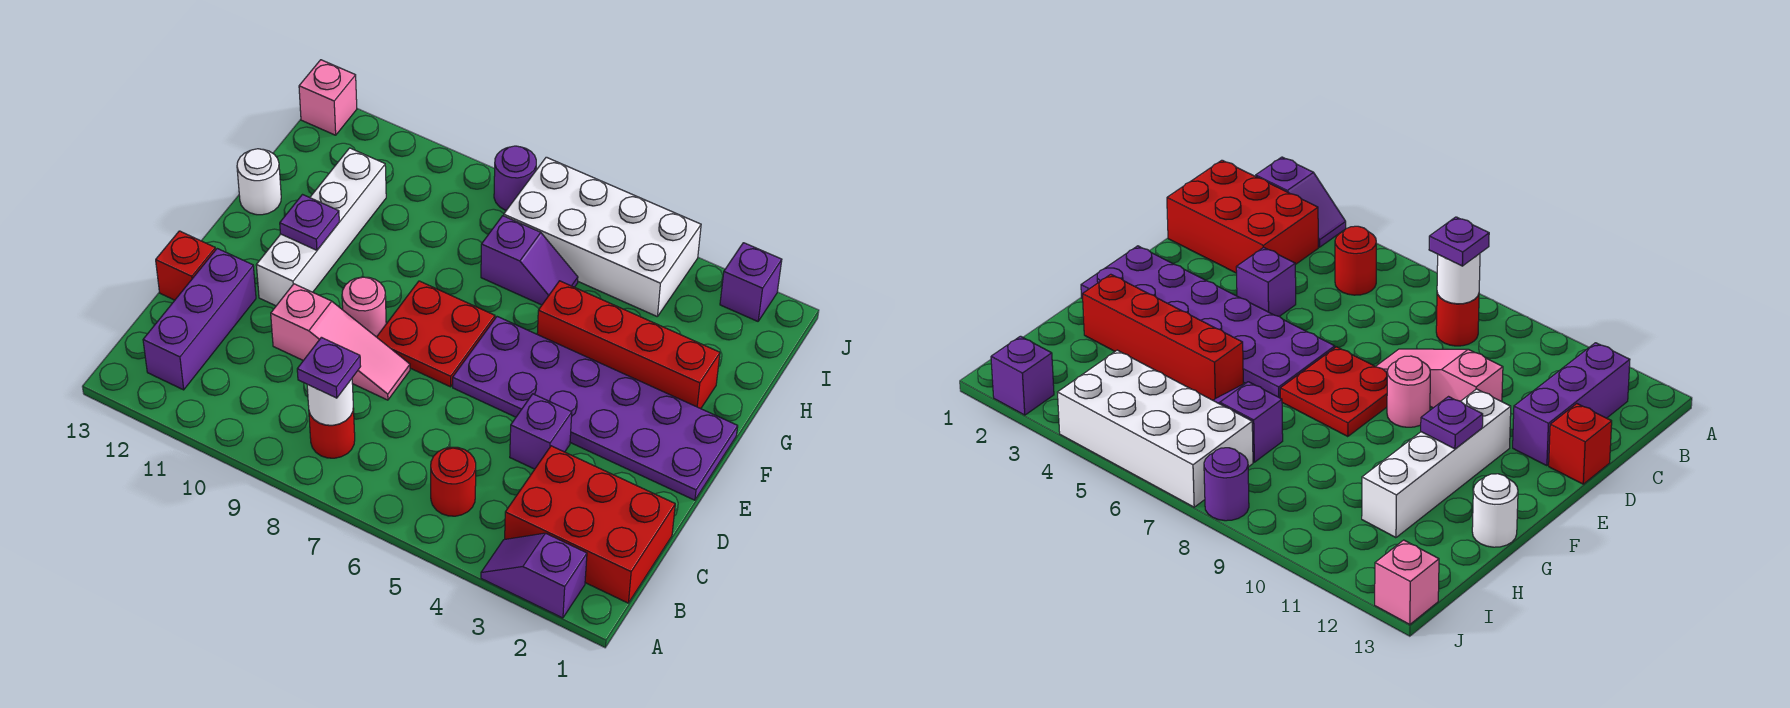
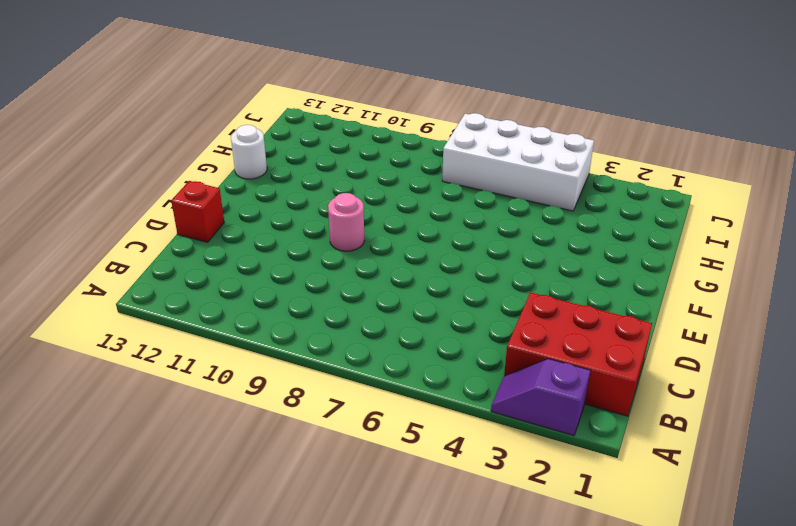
none -> red 1x1 round brick [431,447,476,516]
none -> red 1x1 round brick [309,408,355,458]
none -> purple 1x3 brick [143,249,256,390]

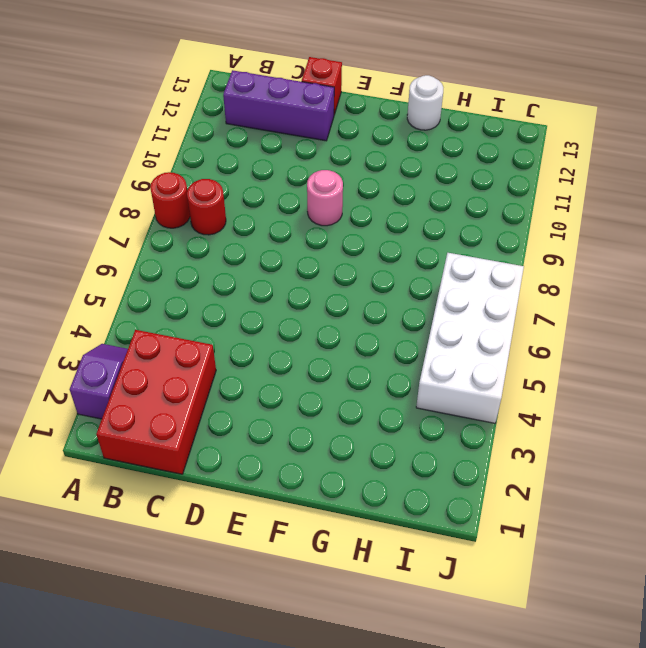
red 1x1 round brick [150,172,190,228] -> red 1x1 round brick moved to [431,447,476,516]
none -> purple 1x1 brick [510,394,572,469]
none -> pink 1x3 slope [271,284,410,400]
none -> purple 2x6 plate [453,317,738,500]

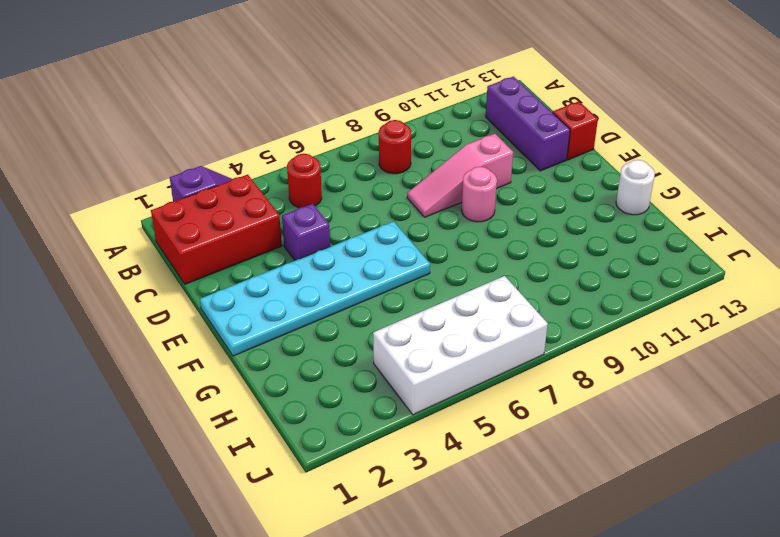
cyan 2x6 plate [200,221,430,356] -> purple 2x6 plate [453,317,738,500]
none -> red 2x2 plate [377,281,495,387]
none -> white 1x4 brick [256,148,386,306]
none -> red 1x4 brick [537,281,720,409]

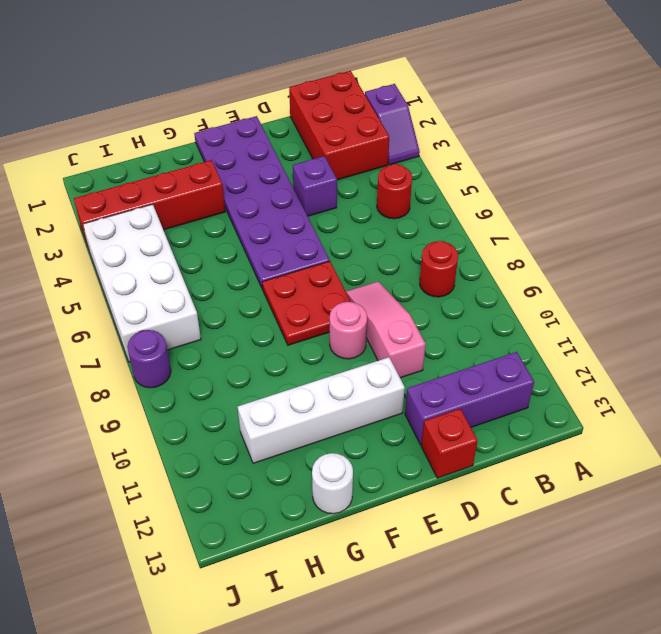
red 1x4 brick [74,160,225,246] -> red 1x4 brick turned to [537,281,720,409]
none -> purple 1x2 slope [481,216,578,305]
none -> purple 1x1 brick [720,243,782,321]
none -> pink 1x1 brick [299,60,357,135]

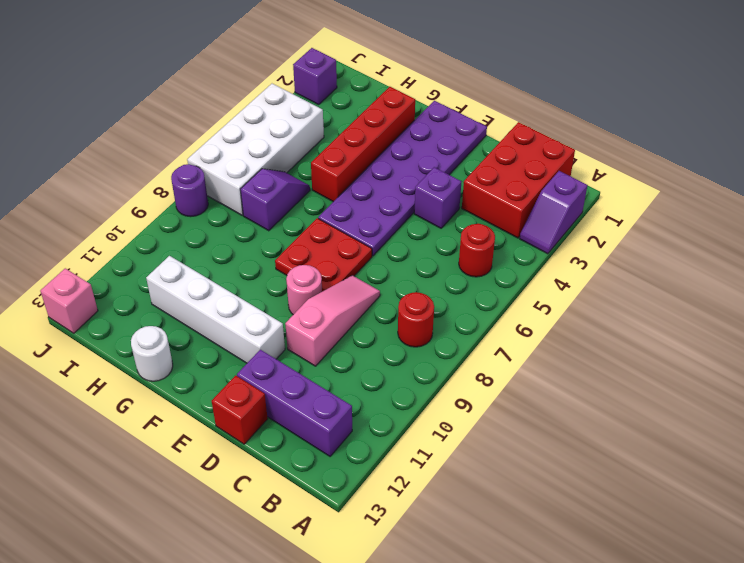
none -> white 1x1 round brick [307,379,353,425]
none -> purple 1x1 plate [280,195,339,250]
none -> purple 1x1 plate [297,337,361,398]

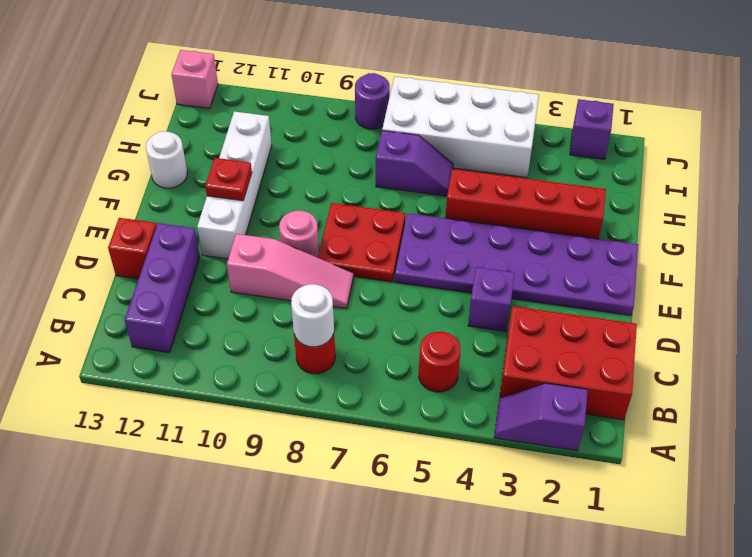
red 1x1 plate [205,158,252,201] -> purple 1x1 plate [280,195,339,250]
none -> purple 1x1 plate [297,337,361,398]

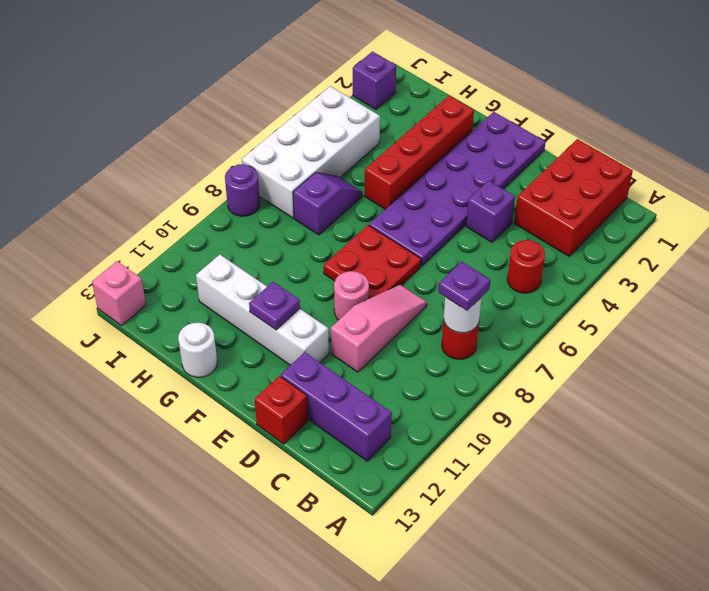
none -> purple 1x2 slope [481,533,587,618]

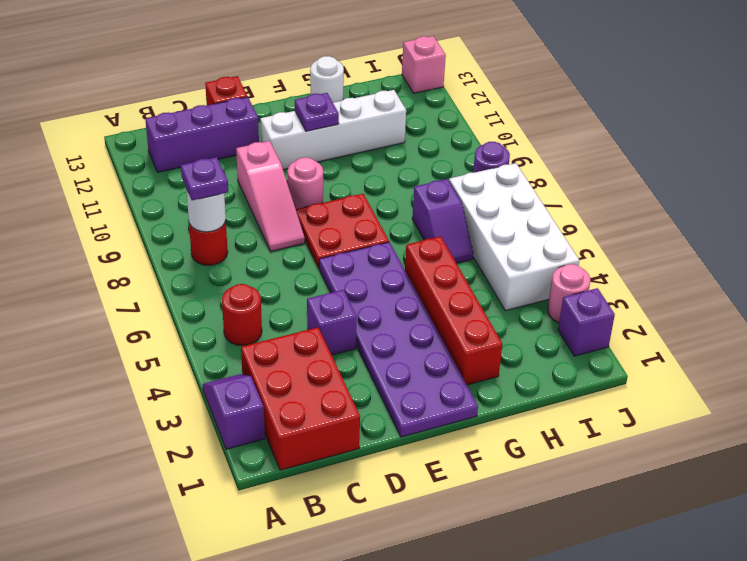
pink 1x1 round brick [548,264,590,323] -> none

